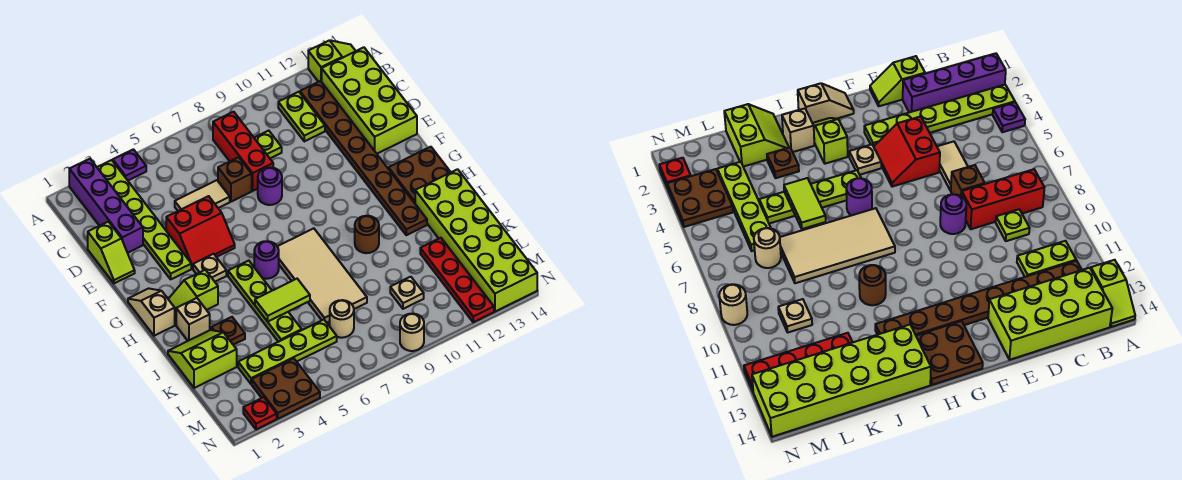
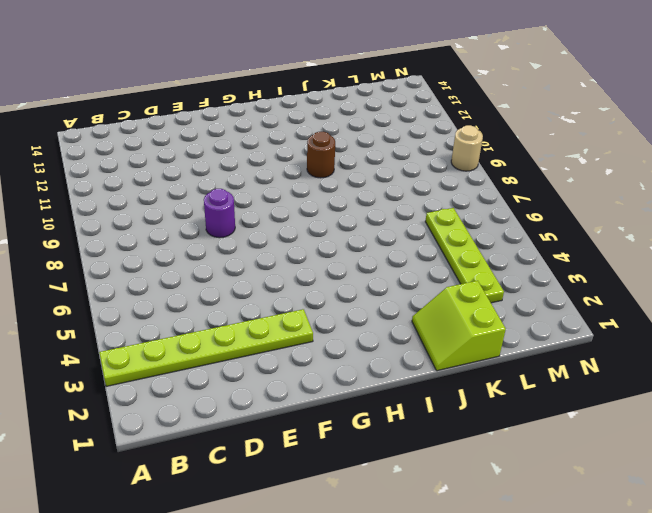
none -> purple 1x4 brick [69,159,143,253]
none -> purple 1x1 plate [113,149,146,180]
none -> lime 1x2 slope [308,40,355,82]
none -> red 1x3 brick [213,112,273,191]

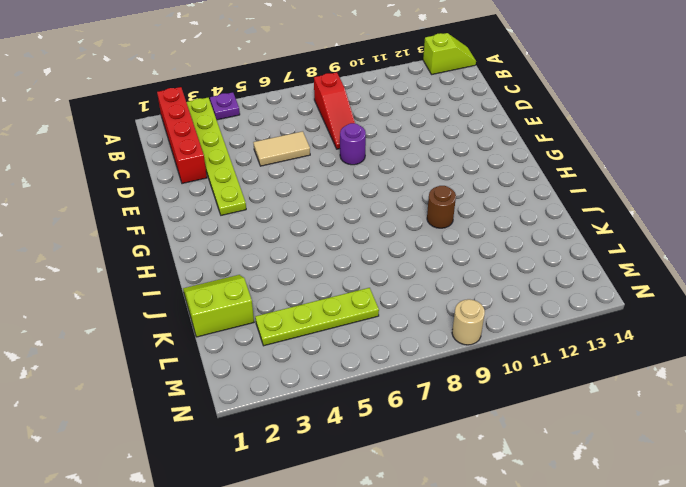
red 1x4 brick [157,87,207,184] -> purple 1x4 brick [69,159,143,253]
red 1x3 slope [314,72,355,149] -> red 1x3 brick [213,112,273,191]
none -> lime 1x2 plate [278,92,325,141]
none -> brown 1x8 plate [300,81,427,235]
none -> lime 2x4 brick [322,47,417,154]
none -> lime 1x1 plate [254,131,282,158]

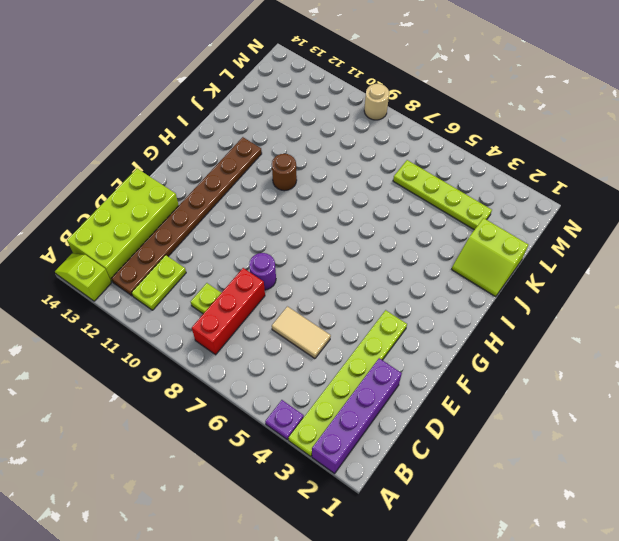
none -> lime 1x2 slope [88,222,135,283]
none -> brown 1x1 brick [218,157,252,202]
none -> red 2x2 slope [166,196,235,269]
none -> tan 1x2 slope [128,288,175,336]

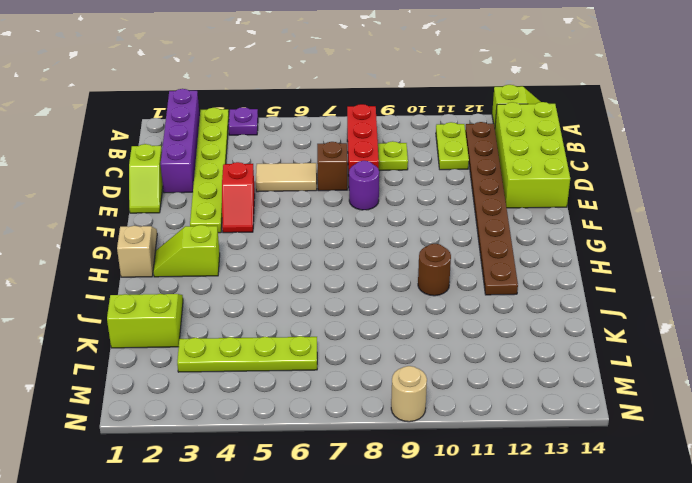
red 1x2 slope [222,162,255,233] -> red 2x2 slope [166,196,235,269]
none -> tan 1x1 plate [193,254,226,282]
none -> brown 2x2 plate [389,147,451,203]
none -> lime 1x4 plate [228,261,302,342]
none -> purple 1x1 round brick [254,241,279,279]

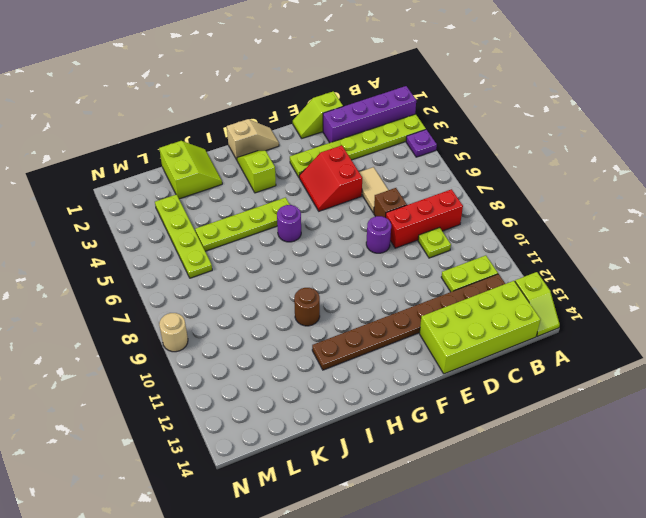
none -> tan 1x1 plate [193,254,226,282]
none -> brown 2x2 plate [389,147,451,203]
none -> tan 2x4 tile [277,228,367,323]
none -> tan 1x1 brick [176,298,210,341]

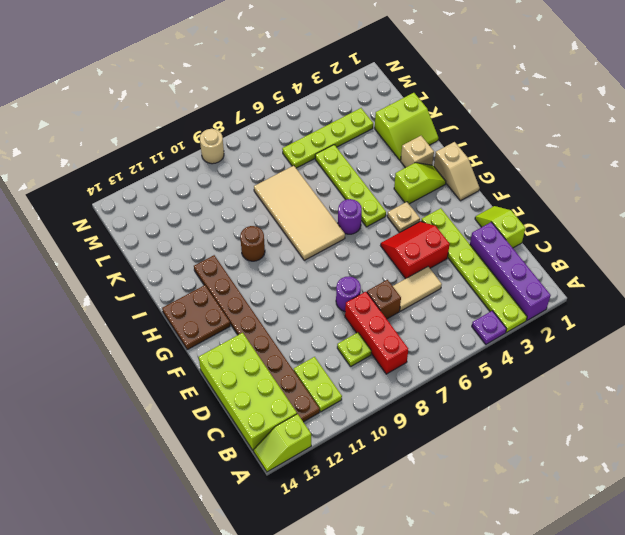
none -> lime 2x6 brick [415,169,537,312]
none -> brown 1x1 plate [211,317,245,345]
none -> red 1x4 plate [420,238,494,322]
none -> tan 1x1 round brick [330,300,354,338]

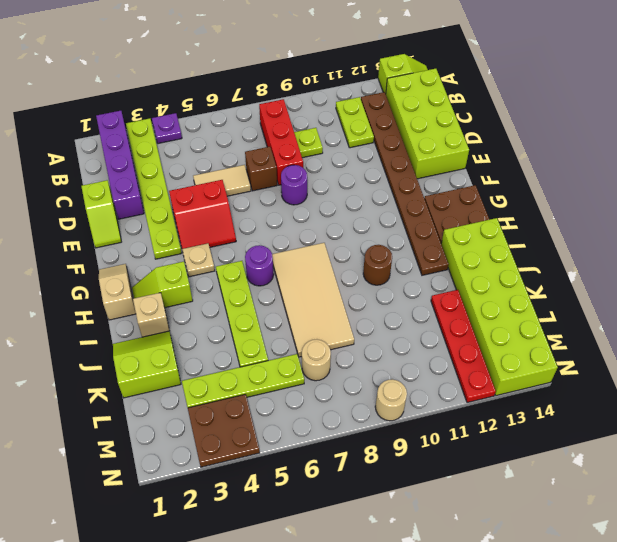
none -> brown 1x1 plate [211,317,245,345]
none -> tan 1x1 plate [390,277,424,309]
none -> red 1x1 plate [243,397,277,430]
none -> lime 1x2 tile [255,279,310,322]

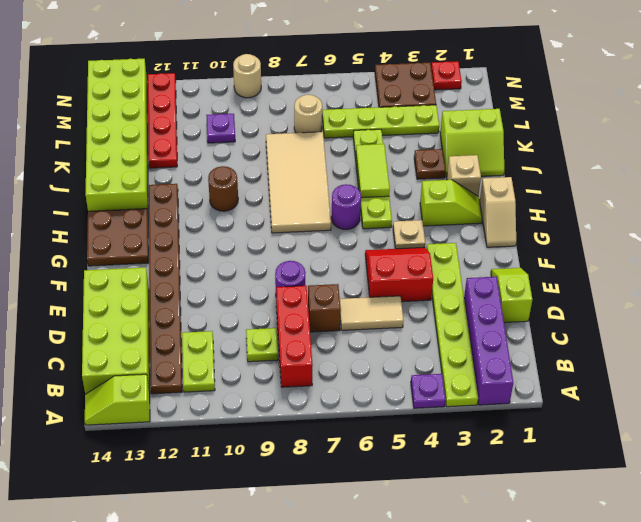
lime 1x2 tile [356,144,390,198] -> lime 1x2 tile turned to [255,279,310,322]
purple 1x1 plate [206,114,235,143] -> tan 1x1 plate [390,277,424,309]

